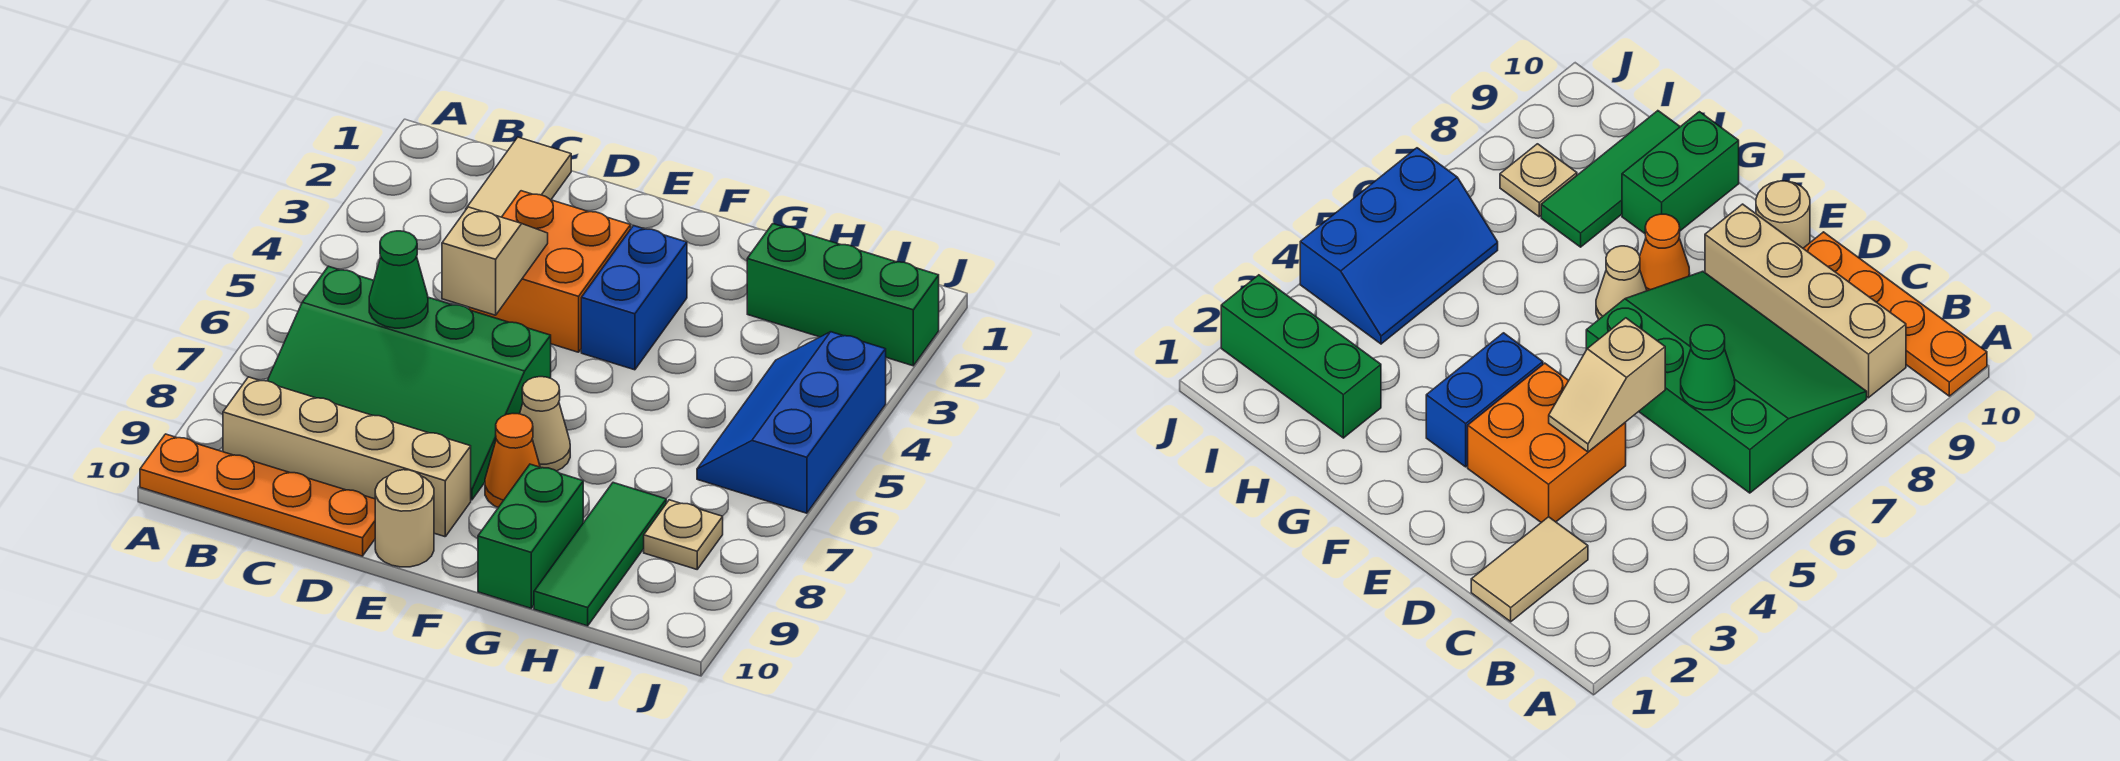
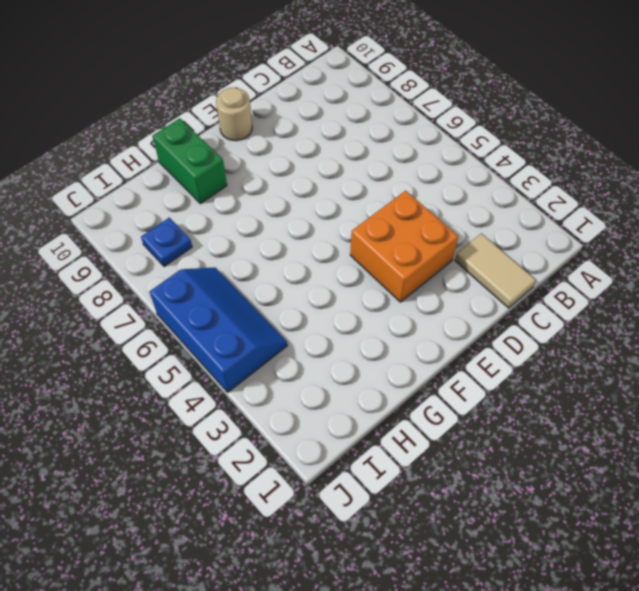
blue 1x1 plate [141,218,192,267] -> tan 1x1 plate [644,500,723,569]
none -> orange 1x4 plate [140,434,375,556]
none -> green 3x4 slope [267,266,551,500]
none -> tan 1x4 brick [223,377,471,537]

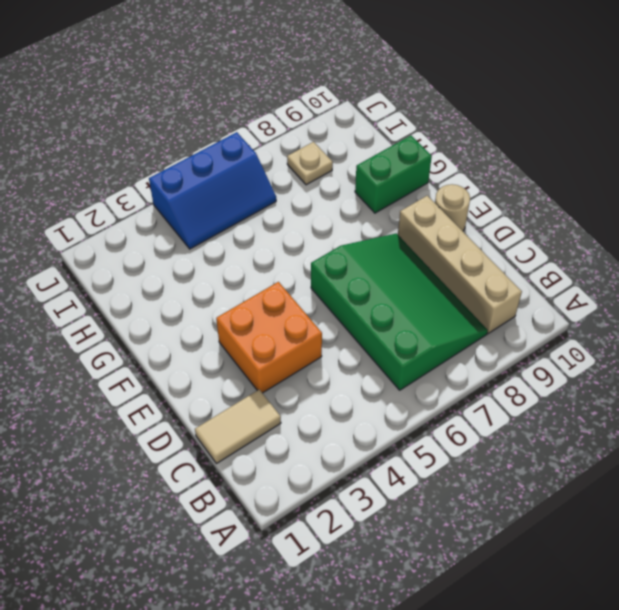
none -> orange 1x4 plate [140,434,375,556]
none -> blue 1x2 brick [581,226,687,370]
none -> tan 1x1 cone [520,377,570,471]

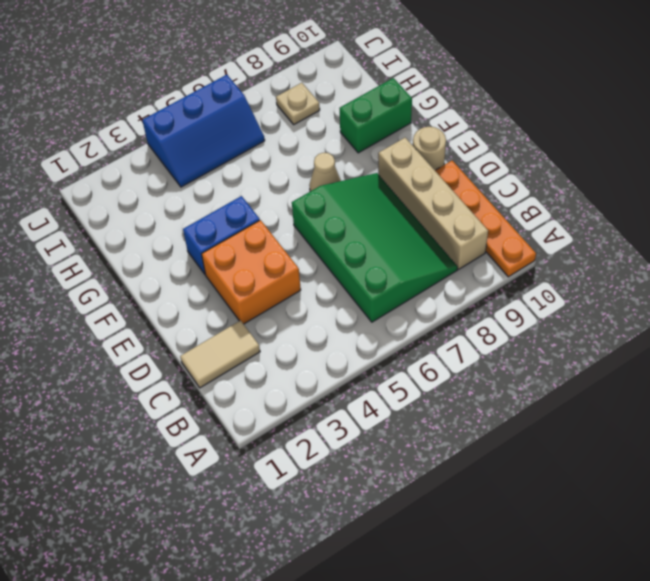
none -> orange 1x1 cone [485,414,540,507]
none -> green 1x3 brick [747,224,939,366]
none -> green 1x3 tile [534,483,666,626]

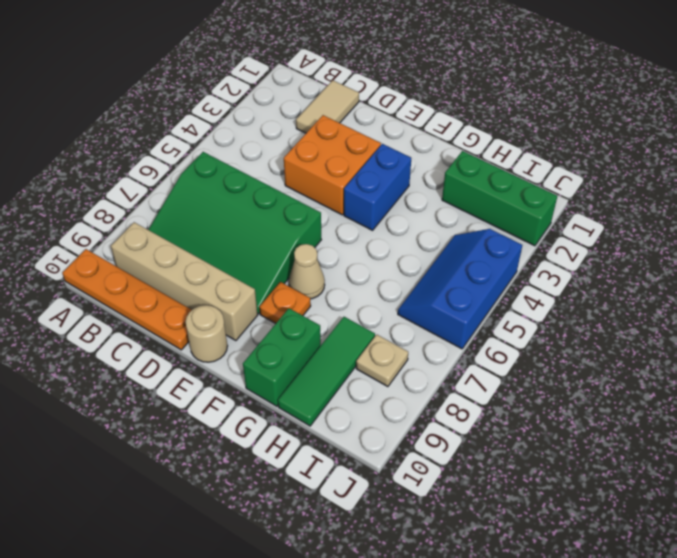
orange 1x1 plate [259,282,311,324] -> orange 1x1 cone [485,414,540,507]
none -> green 1x1 cone [369,231,428,328]
none -> tan 1x2 slope [442,207,548,315]

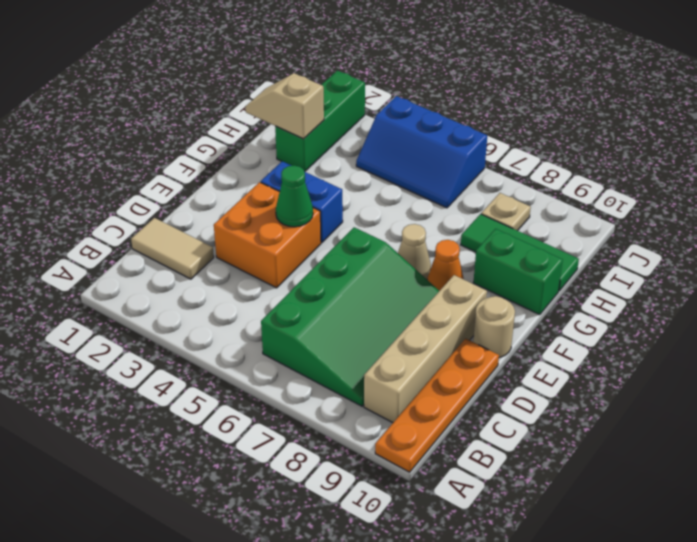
green 1x1 cone [276,165,313,227] -> green 1x1 cone moved to [369,231,428,328]
tan 1x2 slope [246,73,324,139] -> tan 1x2 slope moved to [442,207,548,315]

